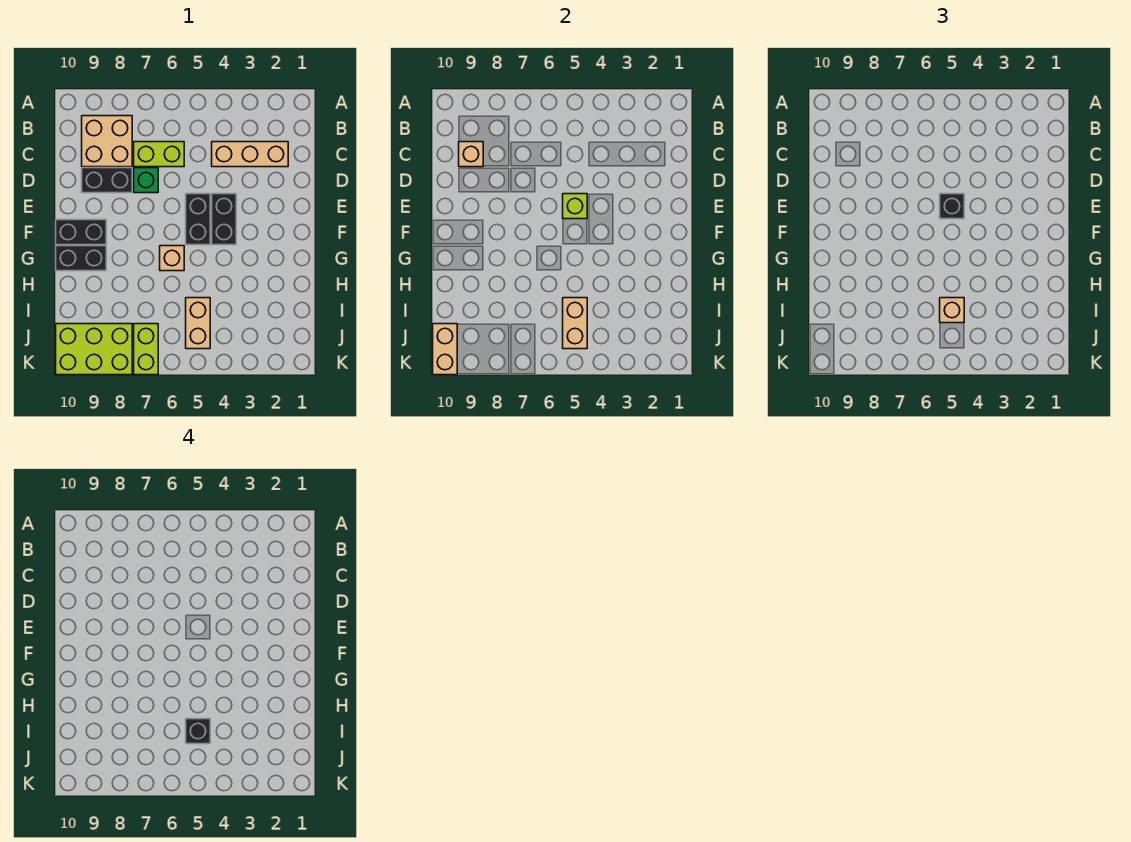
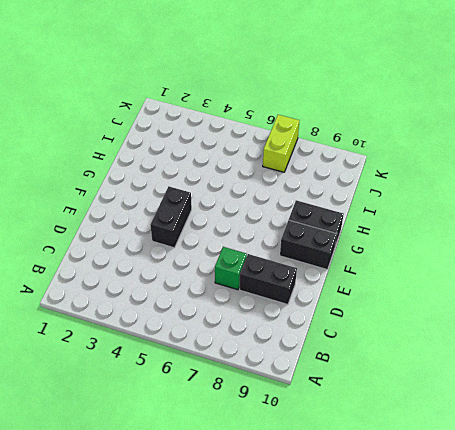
none -> tan 2x2 brick [82,116,132,167]
none -> tan 1x3 brick [212,142,288,167]
none -> lime 1x2 brick [134,142,184,167]

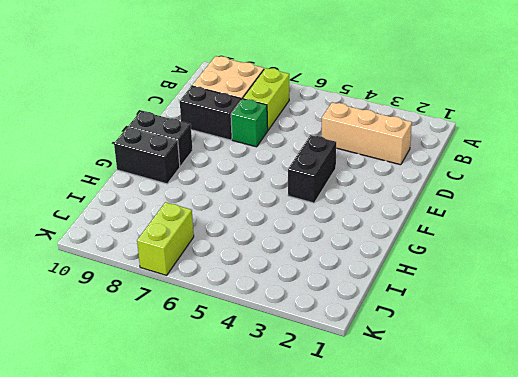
lime 1x2 brick [243,68,289,130] -> lime 1x2 brick turned to [134,142,184,167]
none -> black 1x2 brick [186,194,210,245]
none -> tan 1x1 brick [160,246,184,271]
none -> tan 1x2 brick [186,298,210,349]

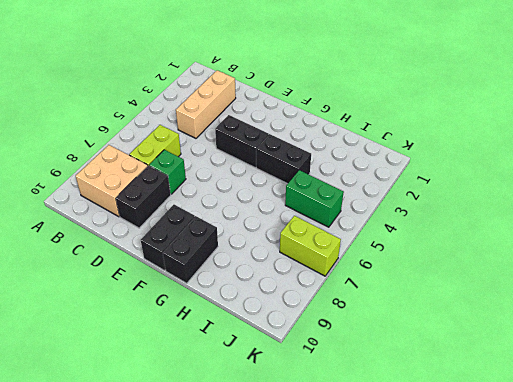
black 1x2 brick [256,134,311,184] -> black 1x2 brick moved to [186,194,210,245]
green 1x2 brick [285,170,344,227] -> tan 1x2 brick [186,298,210,349]
none -> tan 1x1 brick [160,246,184,271]
none -> lime 2x3 brick [56,324,132,375]
none -> tan 1x1 brick [459,142,483,167]

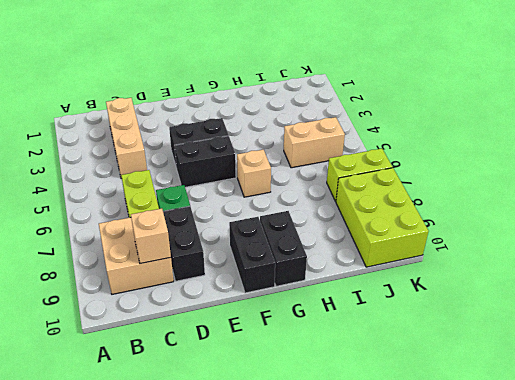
none -> lime 1x1 brick [563,194,587,219]
none -> tan 1x2 brick [563,298,587,349]
none -> tan 1x2 brick [433,324,457,375]

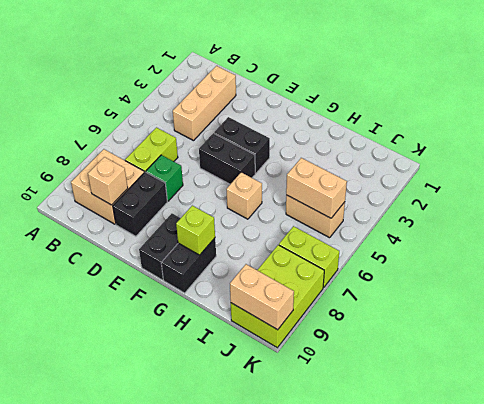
lime 1x1 brick [176,206,215,255] -> lime 1x1 brick moved to [563,194,587,219]
none -> black 1x1 brick [940,194,964,219]
none -> tan 1x1 brick [940,298,964,323]
none -> black 1x1 brick [186,719,210,744]

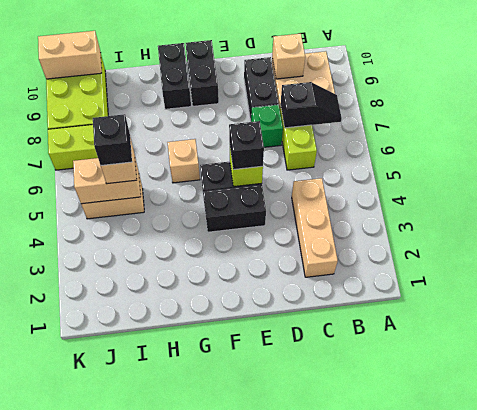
black 1x2 slope [280,82,342,128] -> none

